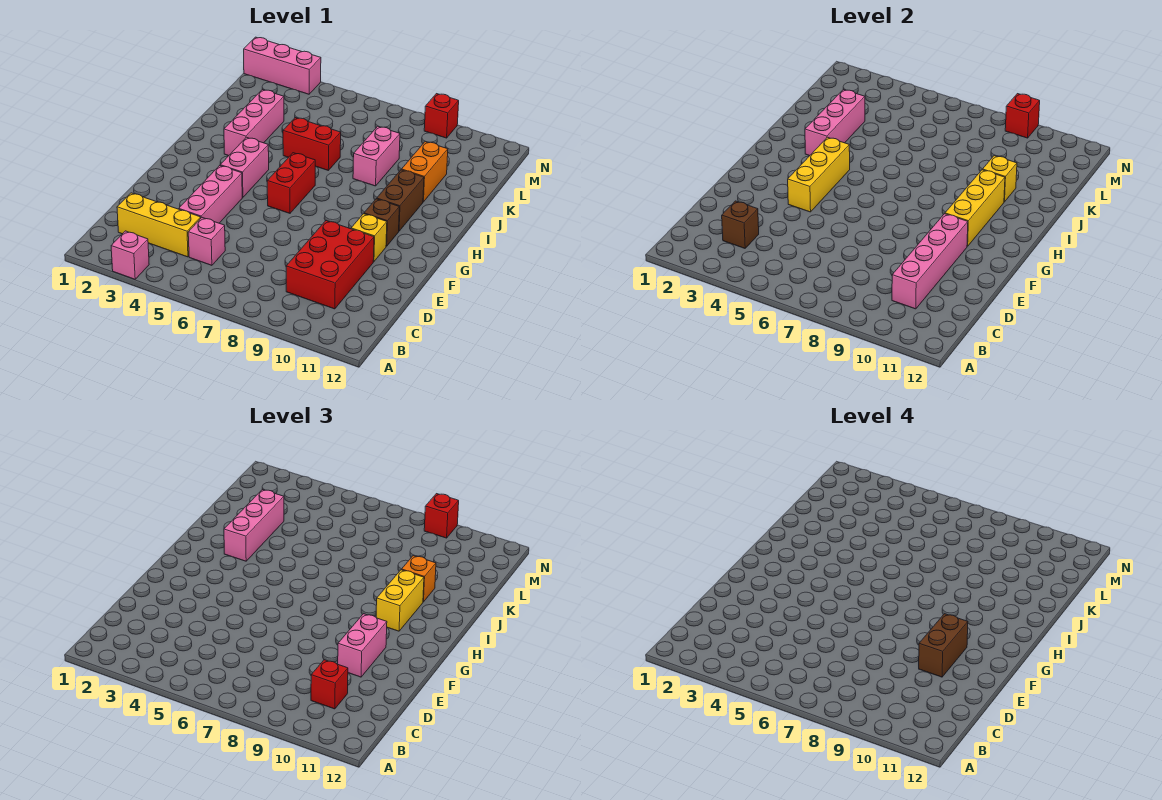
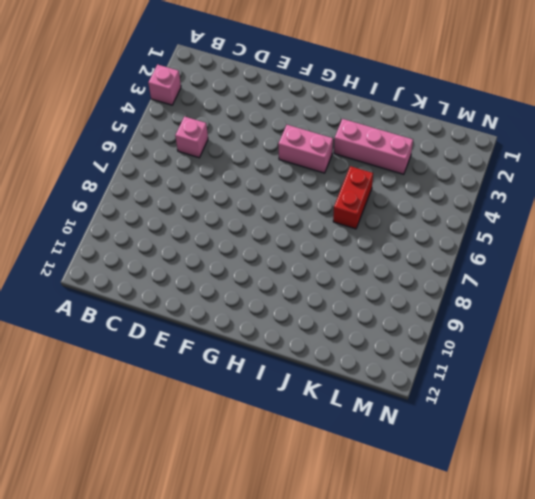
none -> yellow 1x3 brick [117,193,201,257]
none -> red 2x3 brick [286,221,374,309]
none -> pink 1x3 brick [179,166,242,223]
none -> yellow 1x1 brick [351,214,387,262]

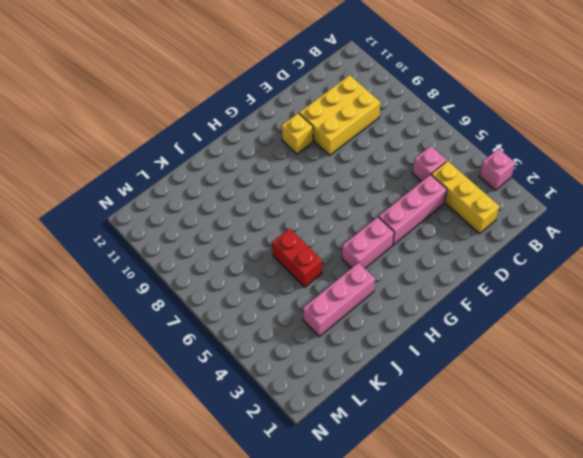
yellow 2x3 brick [299,75,380,155] -> red 2x3 brick [286,221,374,309]
none -> red 1x2 brick [267,153,315,213]
none -> brown 1x1 brick [364,199,399,246]
none -> brown 1x2 brick [377,170,424,231]
none -> pink 1x2 brick [353,126,400,186]

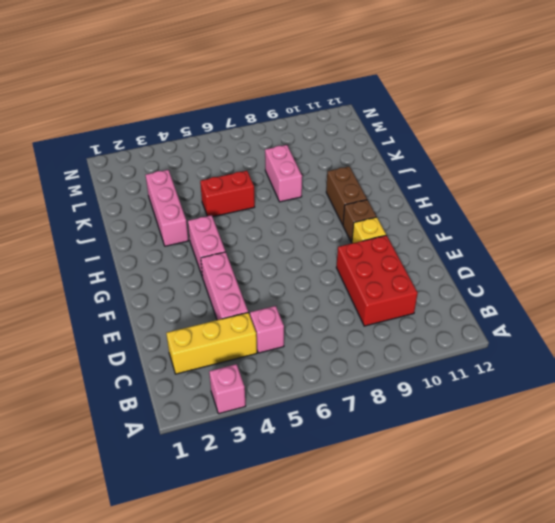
none -> red 1x2 brick [267,153,315,213]
none -> orange 1x2 brick [401,142,448,202]
none -> pink 1x3 brick [244,37,321,94]
none -> red 1x1 brick [424,94,459,138]

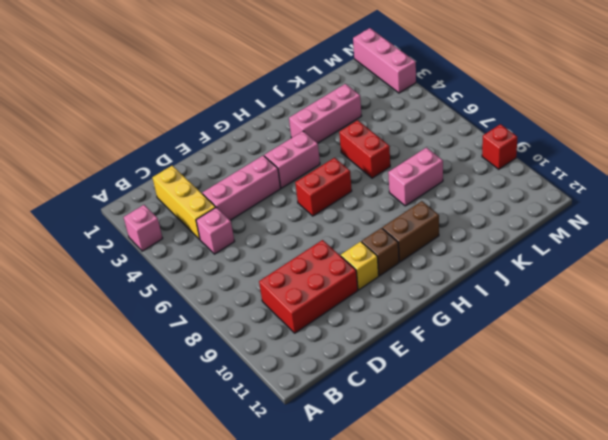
none -> orange 1x2 brick [401,142,448,202]
none -> brown 1x1 brick [722,201,759,248]
none -> pink 1x4 brick [892,214,968,309]
none -> yellow 1x3 brick [788,137,850,212]

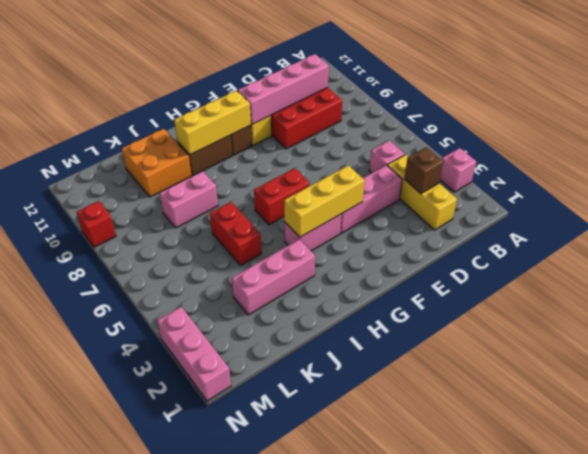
orange 2x2 brick [122,129,191,197] -> orange 1x2 brick [401,142,448,202]
none -> pink 1x3 brick [805,89,865,156]
none -> yellow 1x1 brick [982,156,1017,202]
none -> red 1x1 brick [1005,94,1040,138]
none -> red 1x1 brick [311,660,348,709]

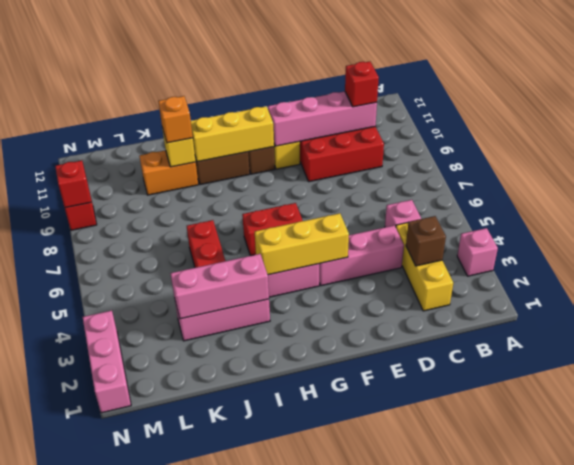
none -> pink 1x2 brick [353,126,400,186]
none -> pink 1x2 brick [338,614,387,677]
none -> yellow 1x2 brick [376,570,424,631]
none -> pink 1x3 brick [224,489,284,561]

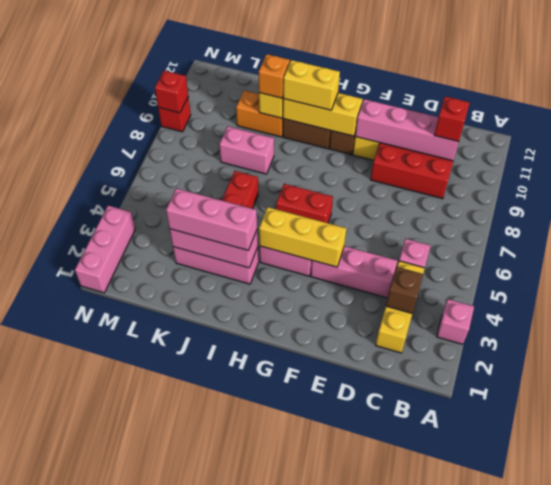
none -> pink 1x2 brick [338,614,387,677]
none -> red 1x1 brick [424,494,459,538]
none -> brown 1x2 brick [919,614,968,677]

